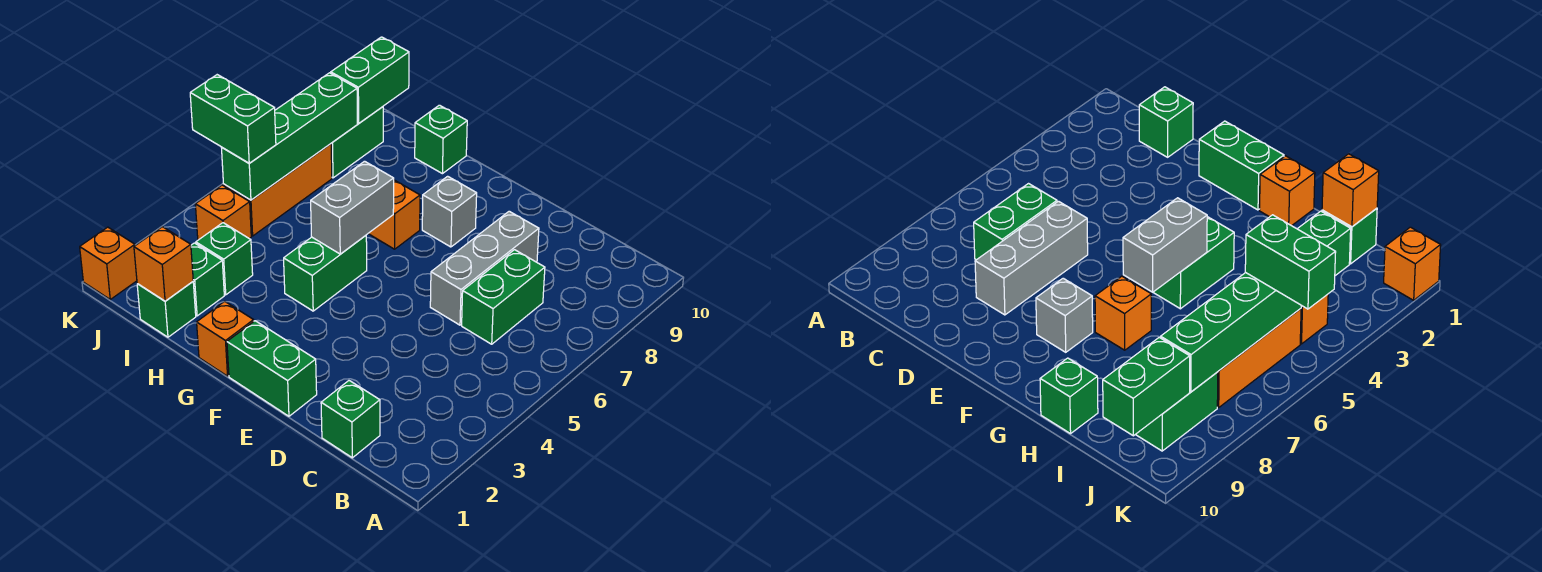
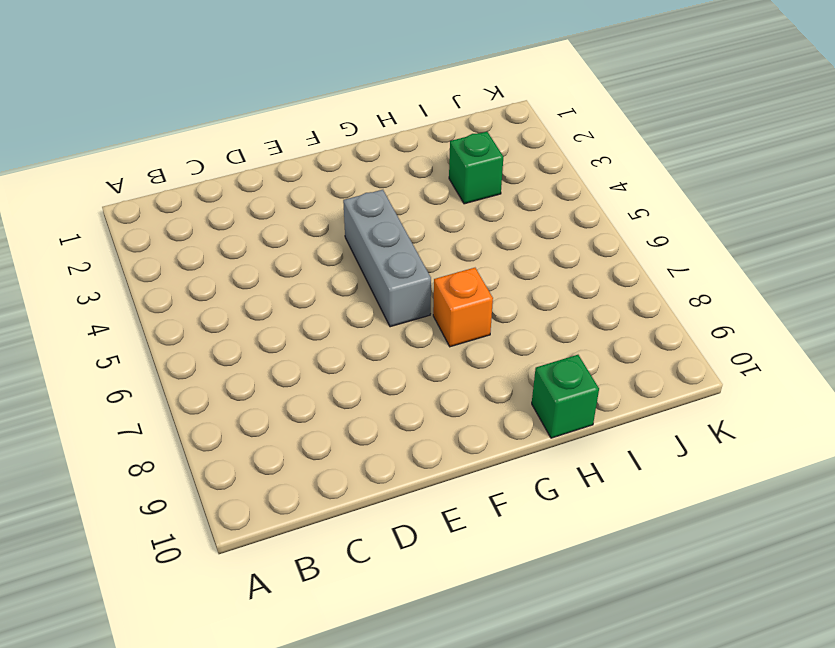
grey 1x3 brick [343,190,431,327] -> grey 1x3 brick moved to [430,211,539,325]
none -> green 1x1 brick [321,381,380,458]
none -> green 1x2 brick [462,250,545,344]
none -> green 1x2 brick [227,321,317,416]

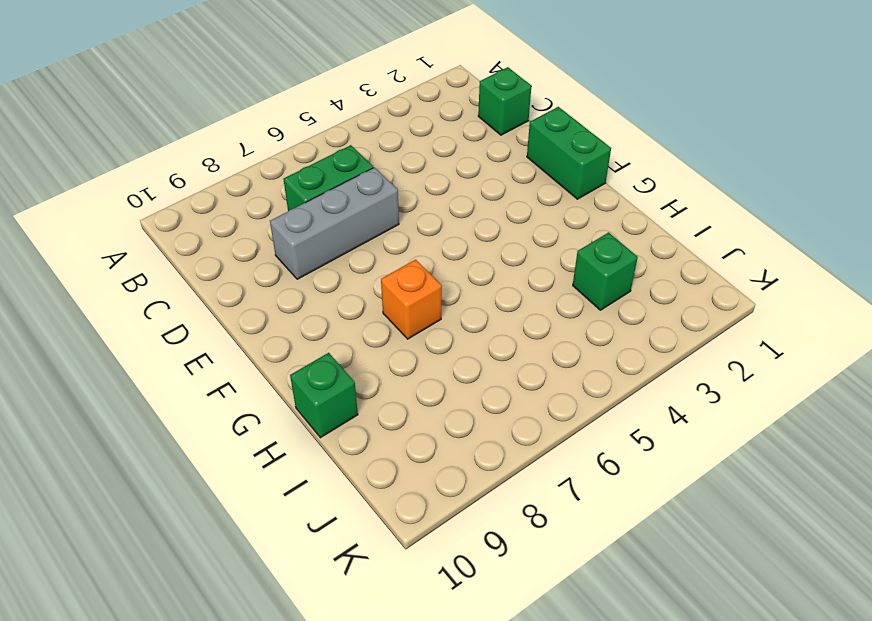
none -> grey 1x1 brick [422,176,477,247]
none -> orange 1x1 brick [197,301,254,376]
none -> green 1x2 brick [284,236,367,311]

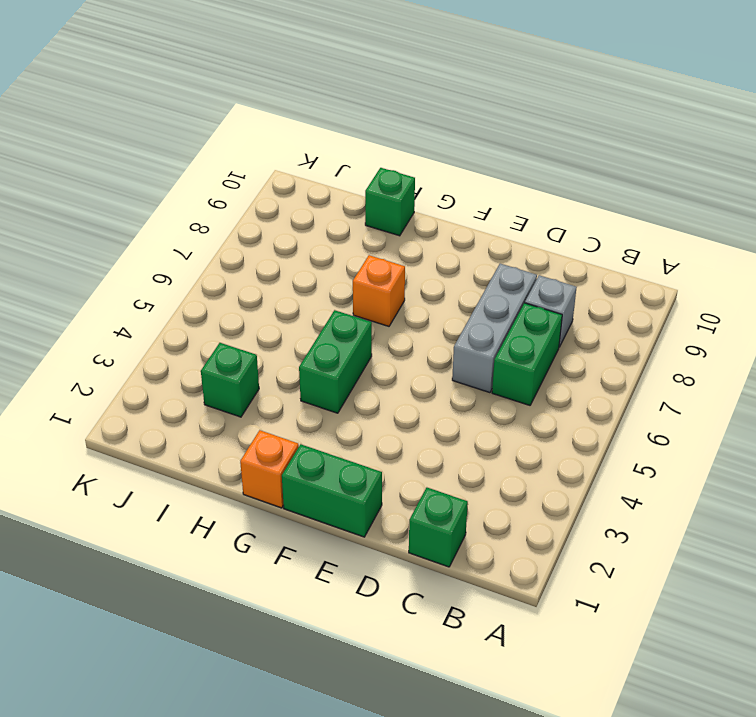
grey 1x1 brick [525,275,577,347] -> grey 1x1 brick moved to [422,176,477,247]
none -> green 1x1 brick [137,282,196,337]
none -> green 1x1 brick [191,243,224,316]
none -> orange 1x1 brick [195,185,251,240]

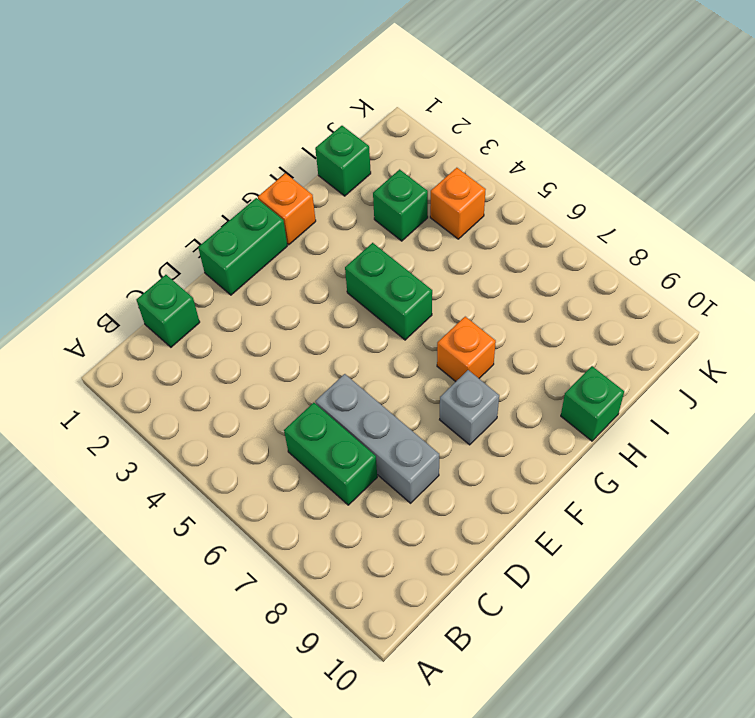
none -> green 1x1 brick [191,243,224,316]
none -> orange 1x3 brick [224,144,332,236]
none -> green 1x2 brick [331,107,383,178]

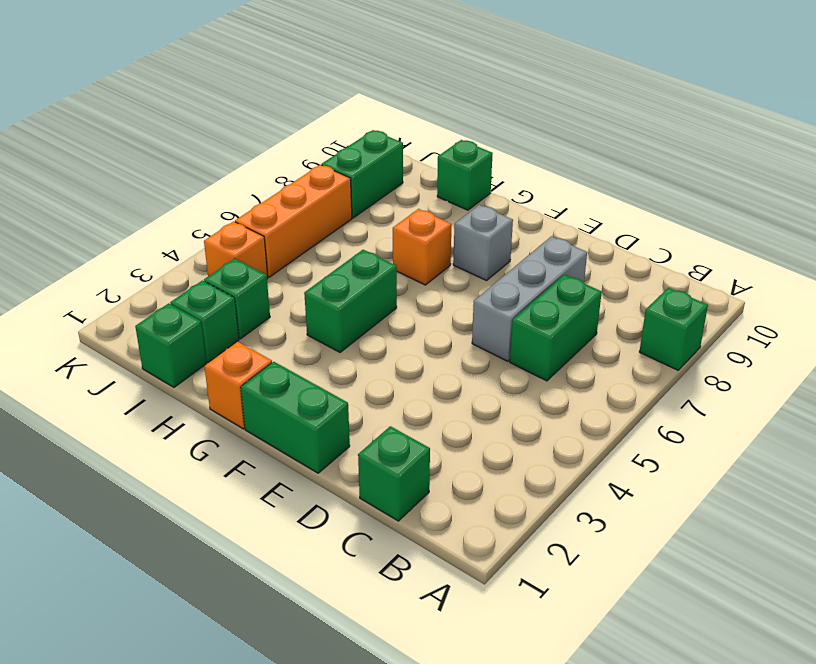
green 1x1 brick [639,288,708,370] -> none
none -> orange 1x1 brick [80,227,137,299]
none -> grey 1x2 brick [311,161,394,254]
none -> orange 1x1 brick [134,227,193,301]

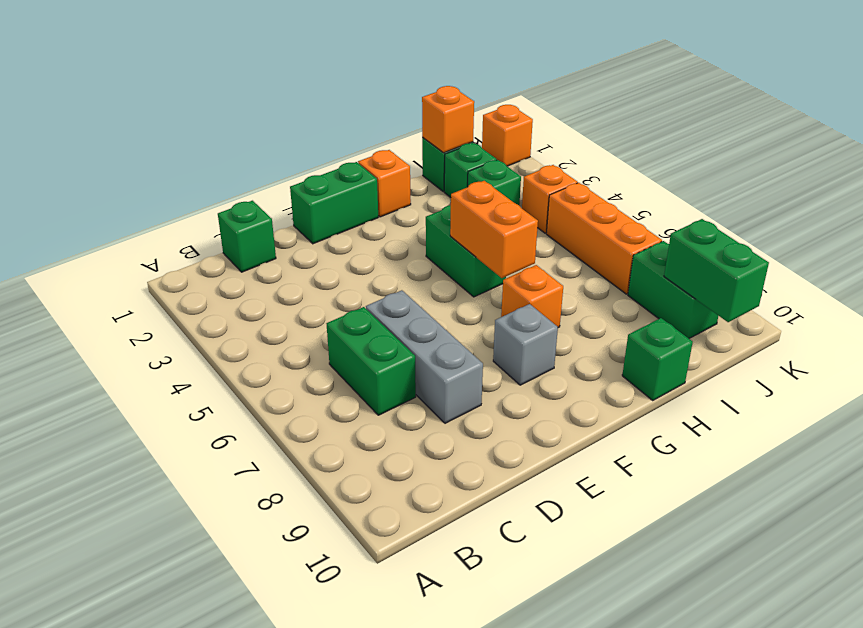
orange 1x2 brick [450,181,538,278] -> grey 1x2 brick [311,161,394,254]
none -> green 1x4 brick [221,73,357,200]
none -> green 1x2 brick [190,75,276,163]

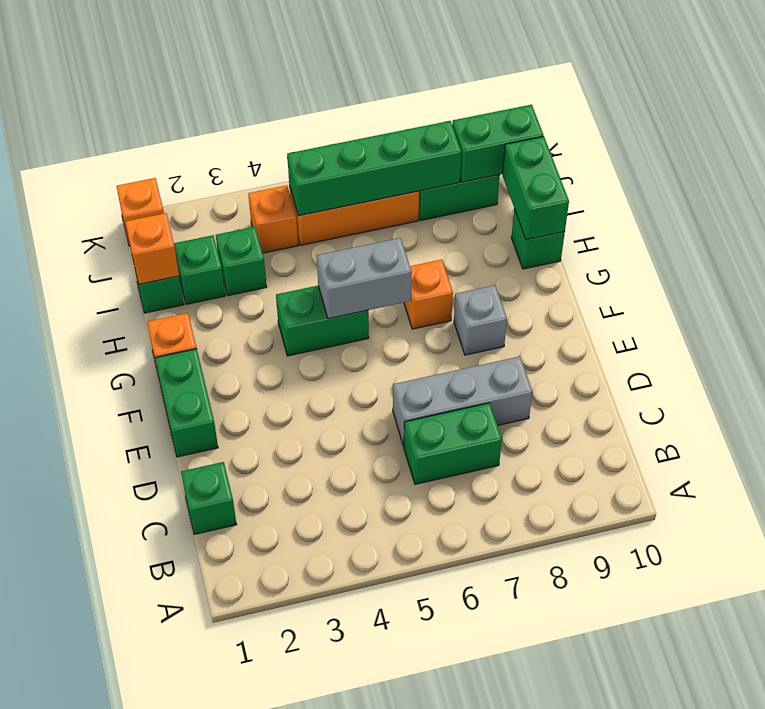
green 1x2 brick [502,136,569,240] -> green 1x2 brick moved to [190,75,276,163]

